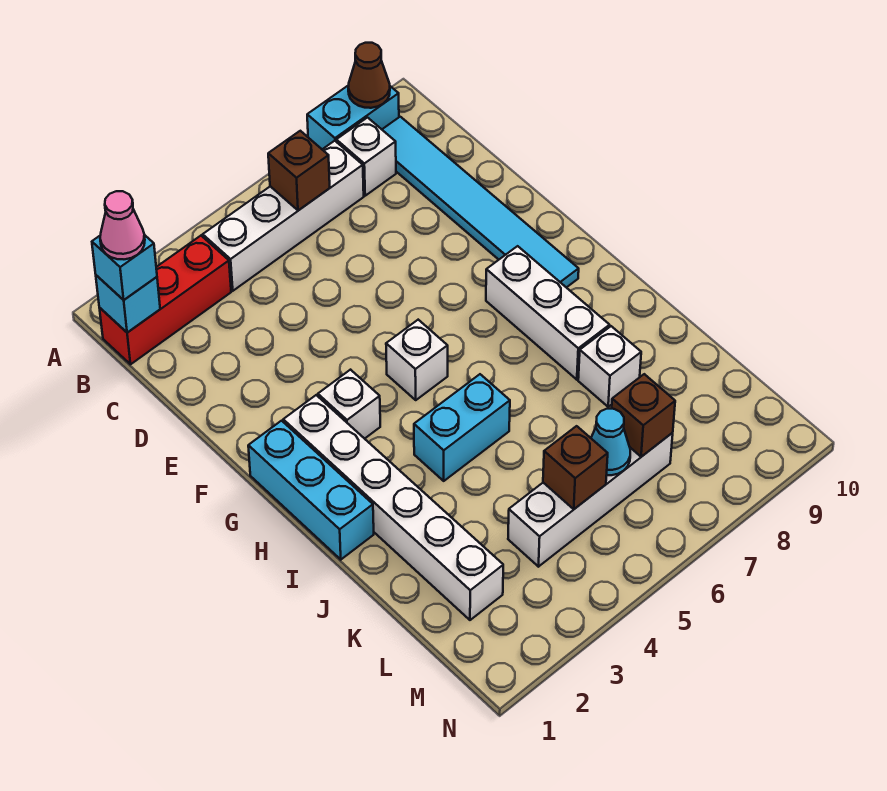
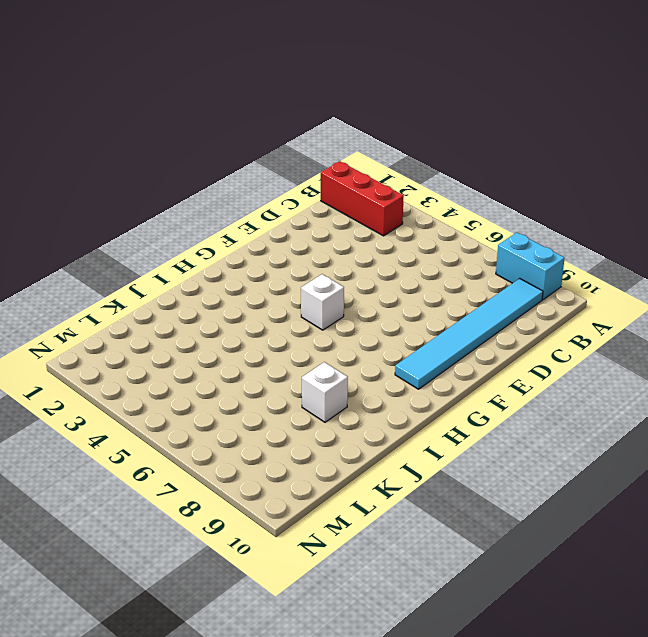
none -> white 1x4 brick [203,141,364,291]
none -> white 1x1 brick [336,118,396,196]
none -> cyan 1x3 brick [248,421,374,560]

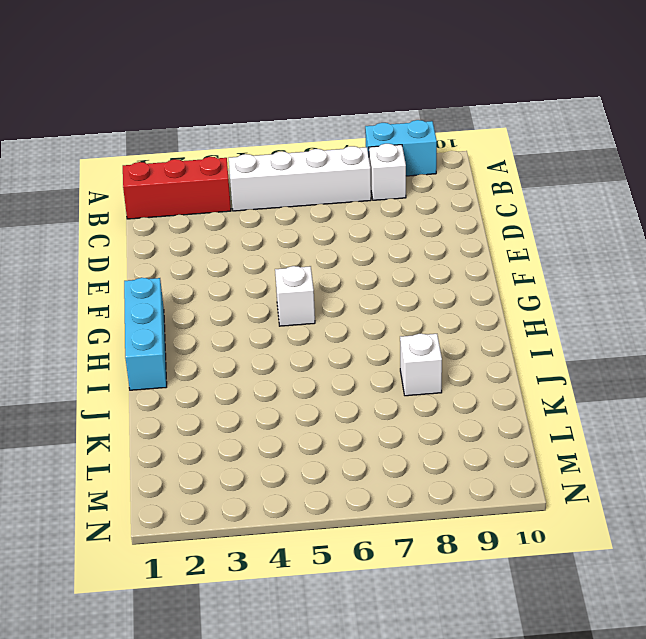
none -> cyan 1x6 tile [382,117,579,288]
none -> white 1x6 brick [283,395,503,620]
none -> white 1x1 brick [318,370,380,439]

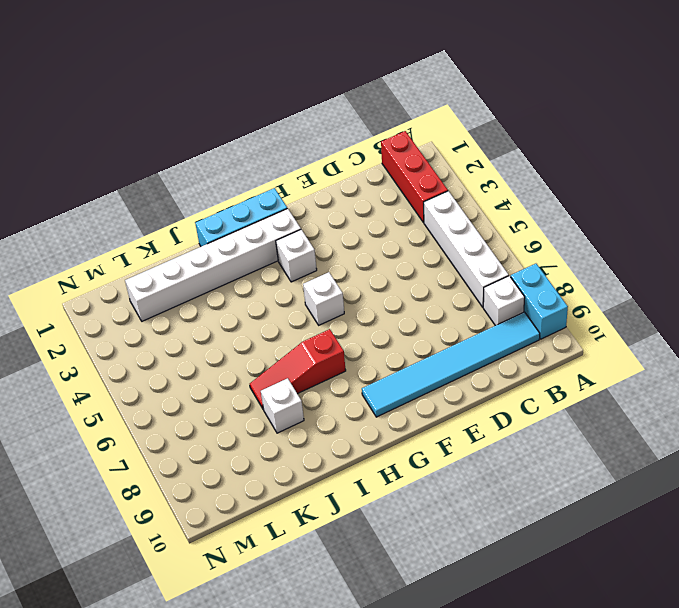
red 1x3 slope [250,329,346,409] -> none
none -> white 1x3 brick [486,246,610,380]
none -> cyan 1x2 brick [414,374,510,481]
none -> white 1x4 brick [508,433,673,567]

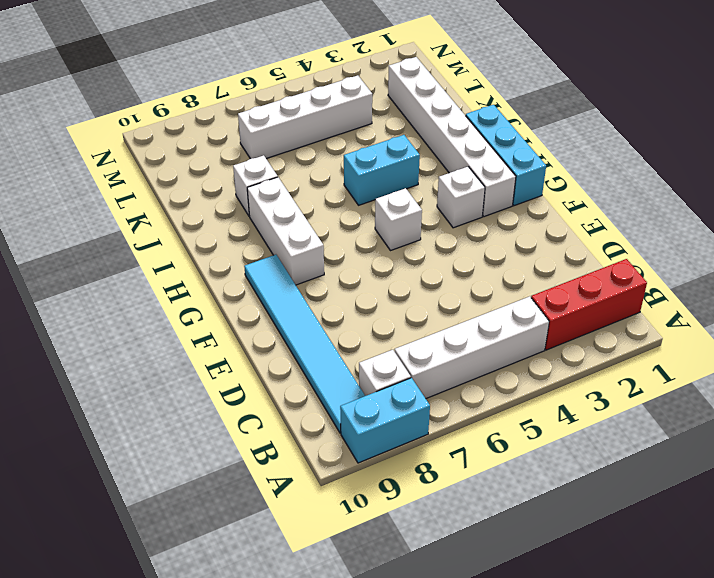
none -> brown 1x1 cone [348,43,390,108]
none -> cyan 1x1 brick [96,275,160,333]
none -> brown 1x1 brick [268,131,330,210]

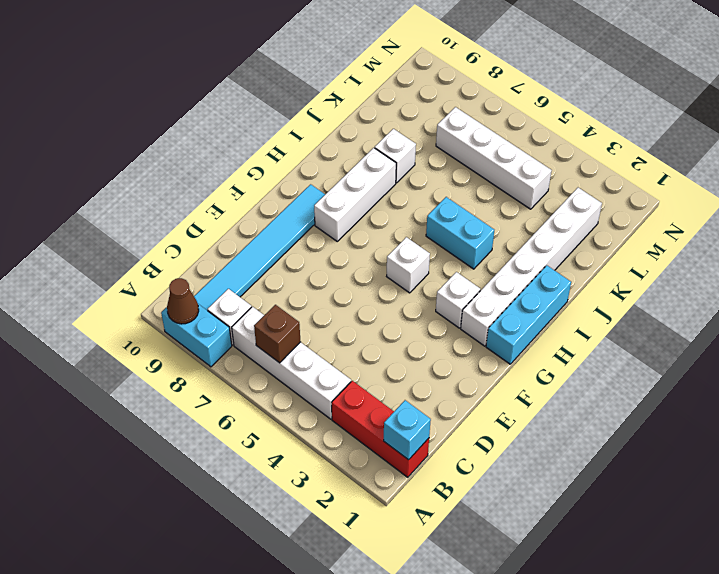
none -> brown 1x1 brick [543,426,608,509]
none -> cyan 1x1 cone [591,409,630,475]
none -> brown 1x1 brick [612,374,675,457]

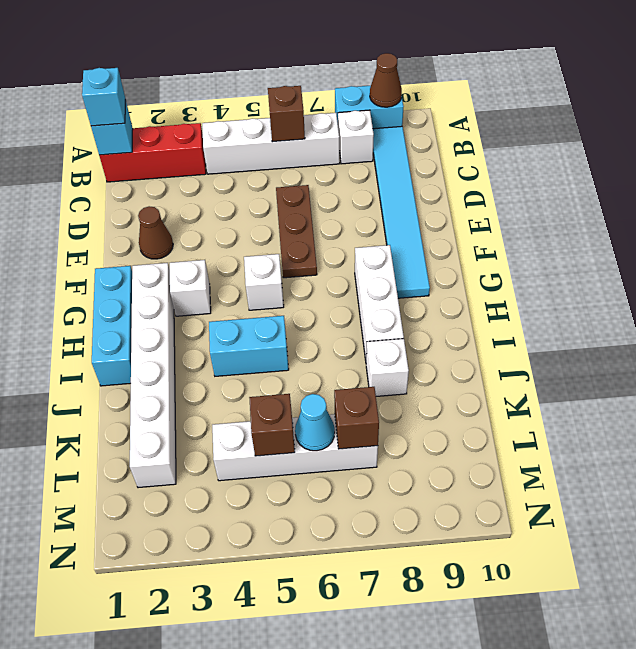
brown 1x3 plate [276,185,317,278] -> none
brown 1x1 cone [138,206,173,259] -> none
none -> pink 1x1 cone [100,191,145,259]

